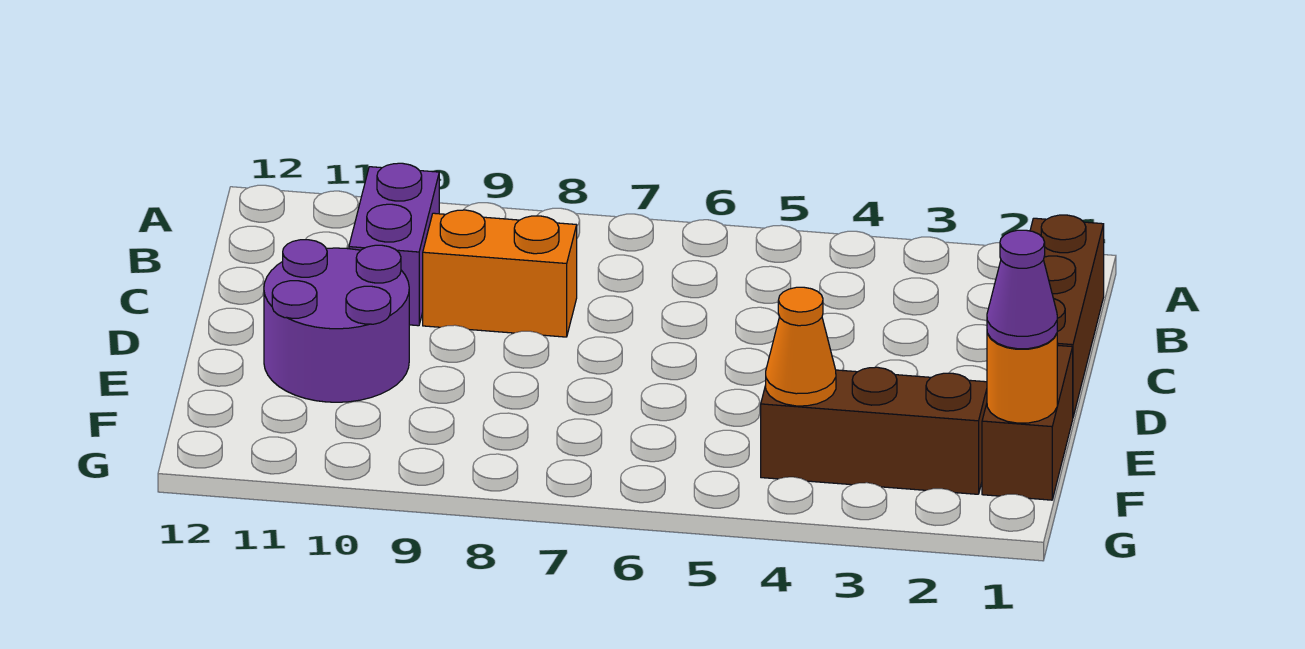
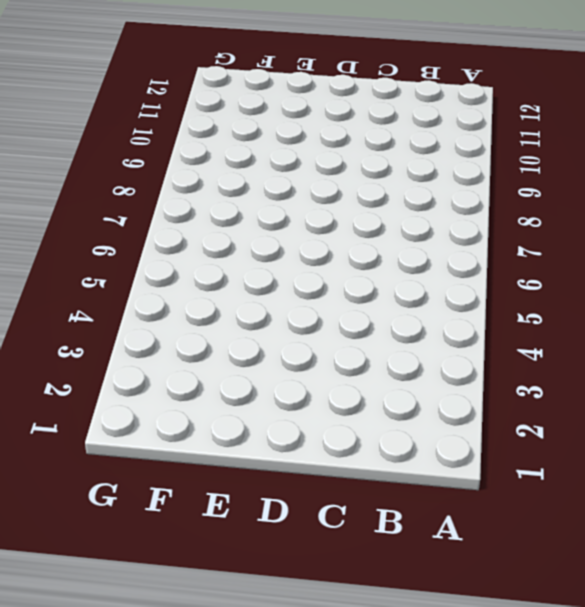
none -> brown 1x3 brick [1030,215,1104,417]
none -> purple 1x2 brick [349,163,439,326]

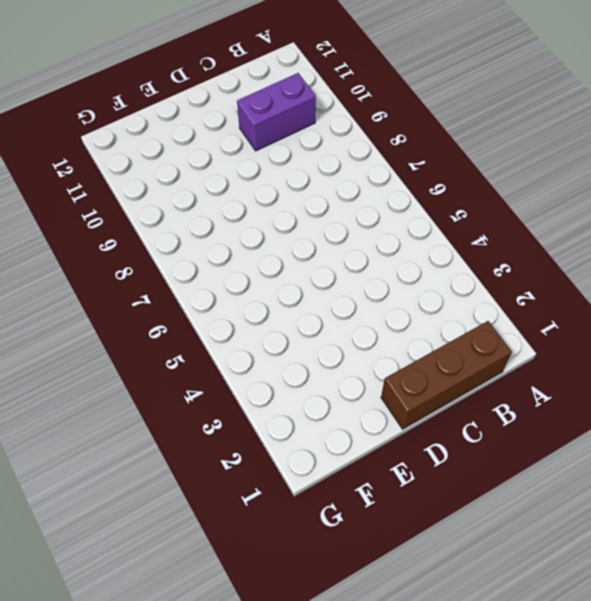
none -> orange 1x2 brick [423,210,577,337]
none -> purple 2x2 round brick [264,240,409,402]

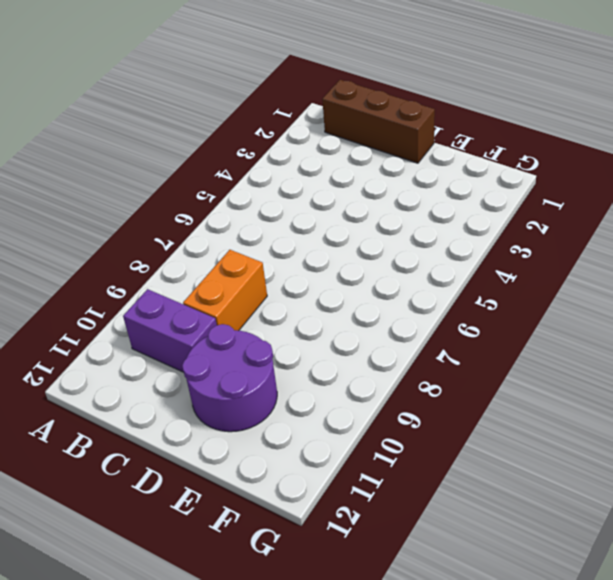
none -> brown 1x2 brick [982,345,1073,500]
none -> brown 1x3 brick [761,367,987,494]

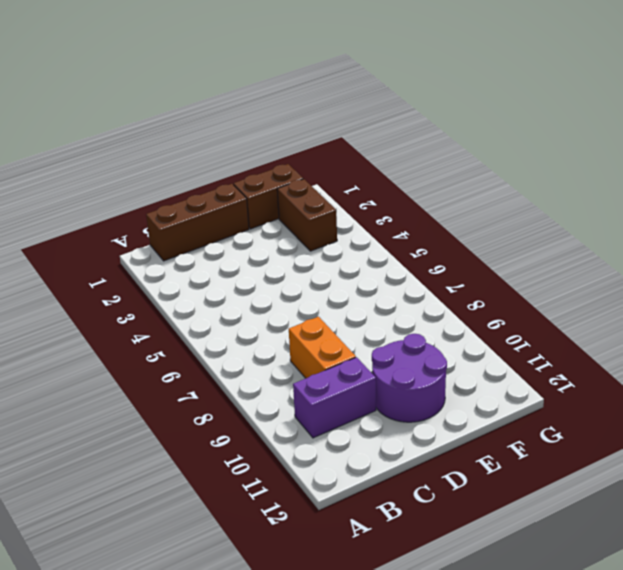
brown 1x2 brick [277,179,337,251] -> brown 1x3 brick [761,367,987,494]
none -> orange 1x1 round brick [987,333,1057,423]
none -> orange 1x1 cone [766,287,836,406]

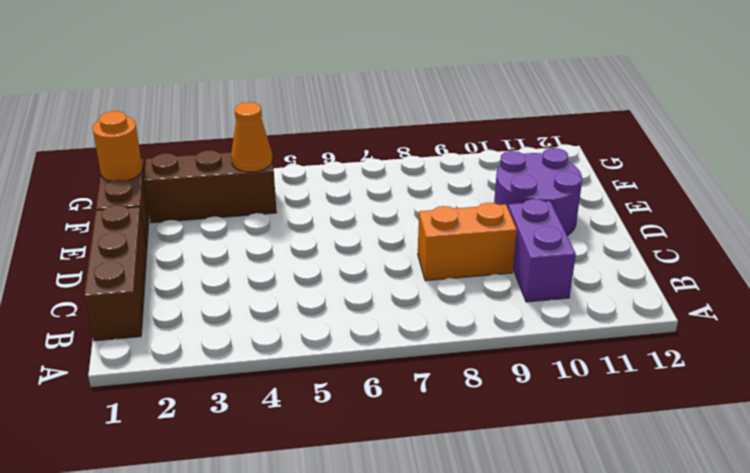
none -> purple 1x1 cone [987,230,1057,349]

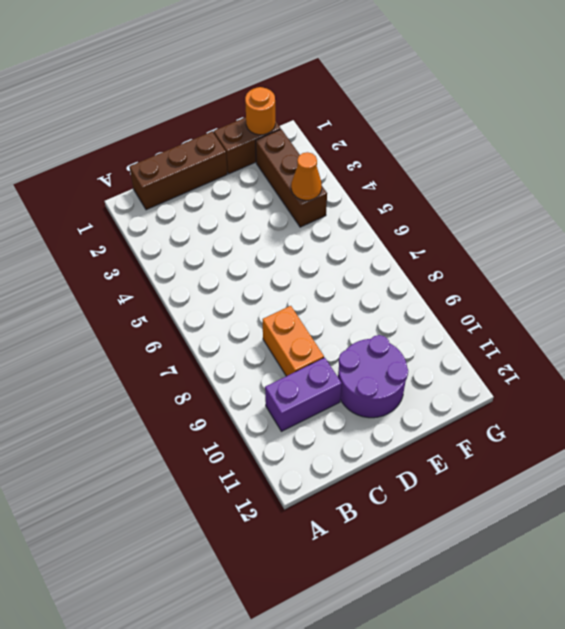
none -> purple 1x1 cone [987,230,1057,349]

